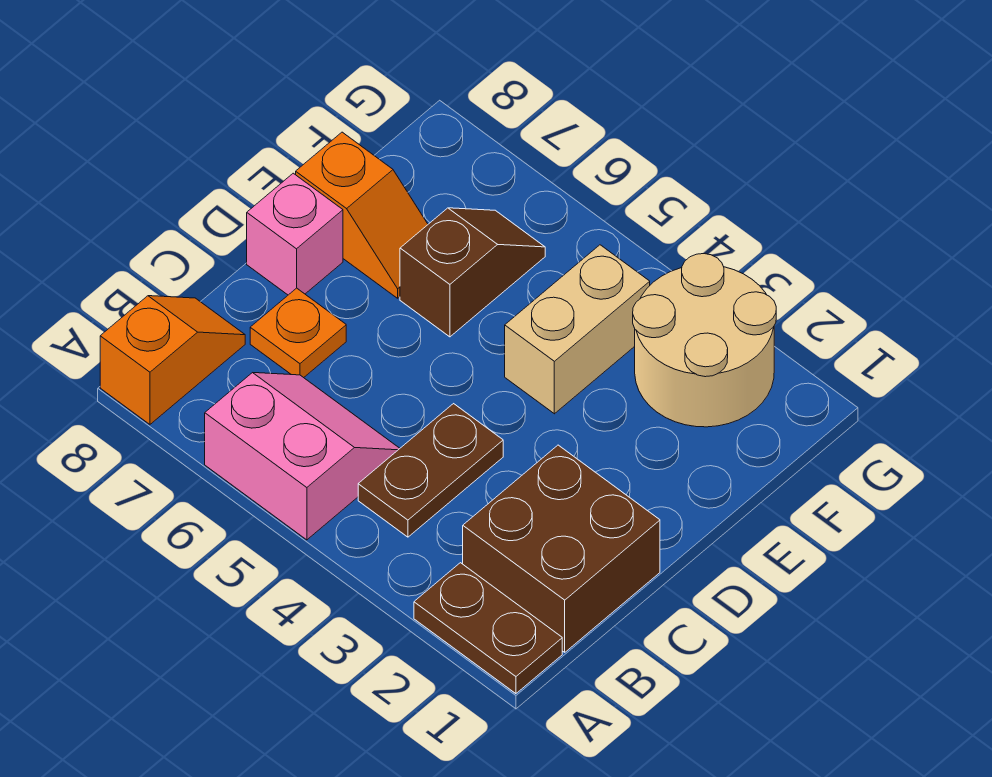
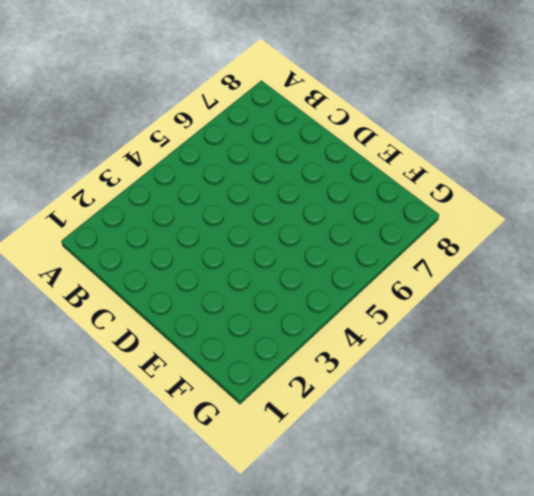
none -> brown 1x2 plate [414,563,562,694]
none -> pink 2x2 slope [205,373,400,540]

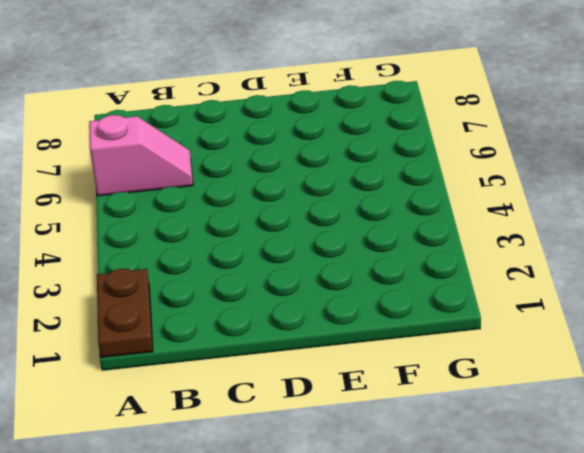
pink 1x2 slope [89,115,193,196] -> pink 2x2 slope [205,373,400,540]
none -> orange 1x2 slope [100,296,245,424]
none -> brown 2x2 brick [463,445,660,652]

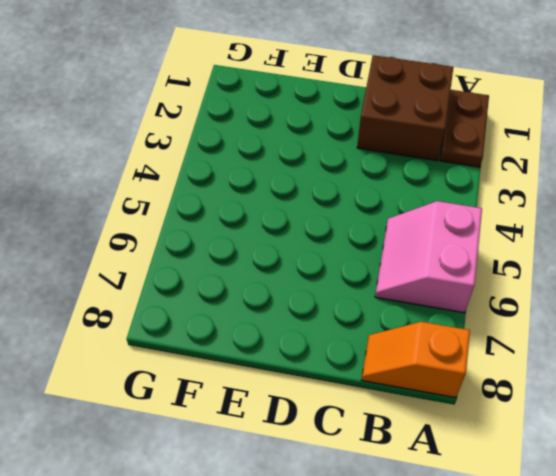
none -> brown 1x2 plate [358,404,503,537]
none -> orange 1x1 plate [250,288,346,378]

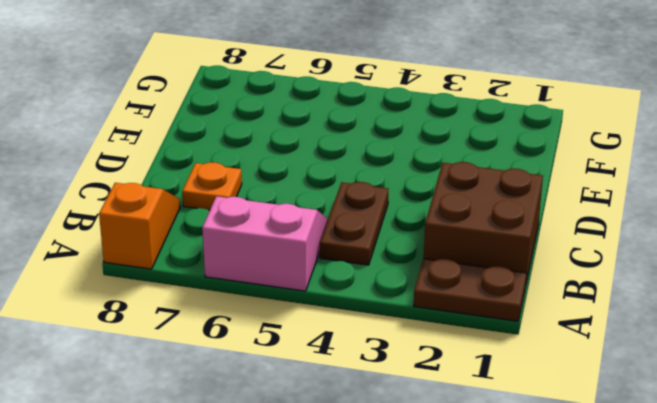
none -> pink 1x1 brick [247,173,343,295]
none -> tan 1x2 brick [505,245,650,414]

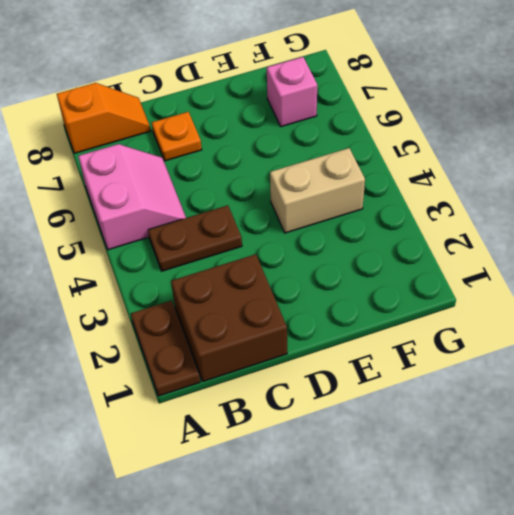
pink 1x1 brick [266,57,317,127] -> pink 1x1 brick moved to [247,173,343,295]
none -> brown 1x2 slope [400,208,545,337]
none -> orange 1x2 slope [296,132,428,298]

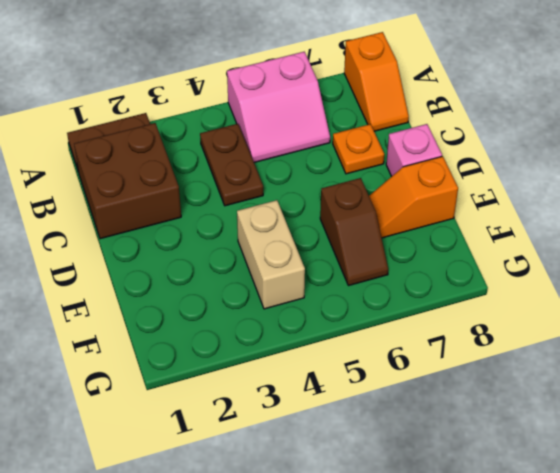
none -> tan 2x2 round brick [633,254,776,427]

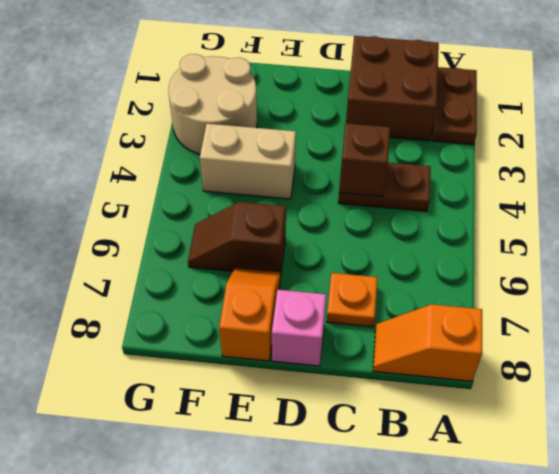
brown 1x1 brick [339,123,390,197] -> none
none -> pink 2x2 slope [205,373,400,540]

